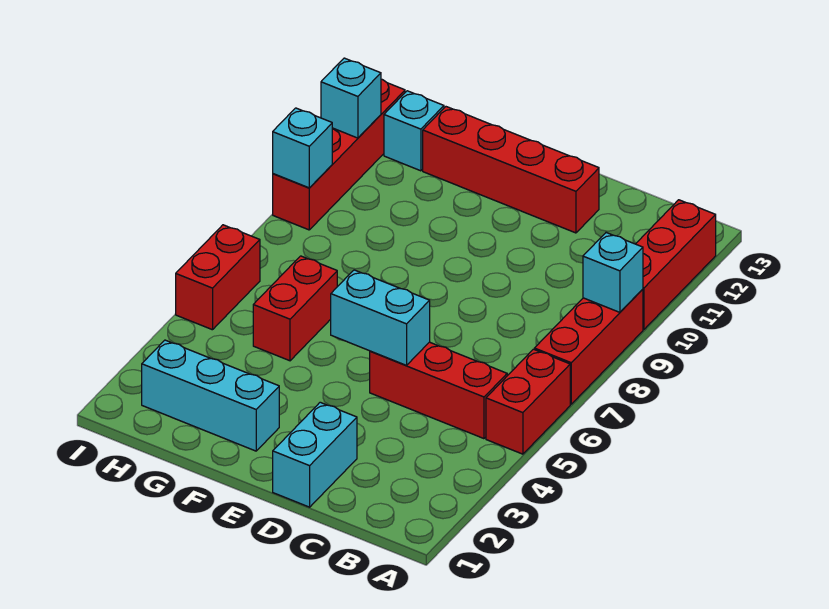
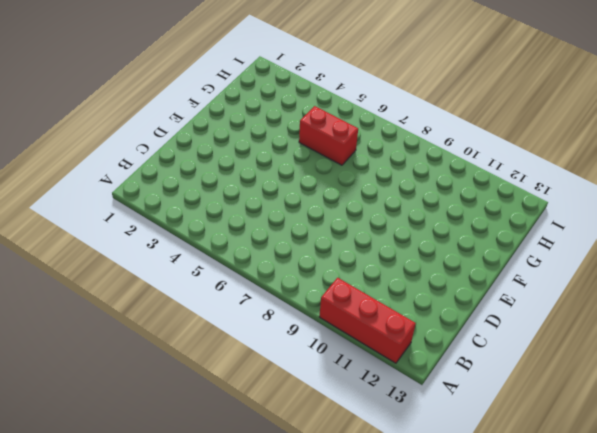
none -> red 1x2 brick [486,349,570,454]
none -> red 1x3 brick [534,289,643,404]
none -> red 1x3 brick [370,342,507,439]

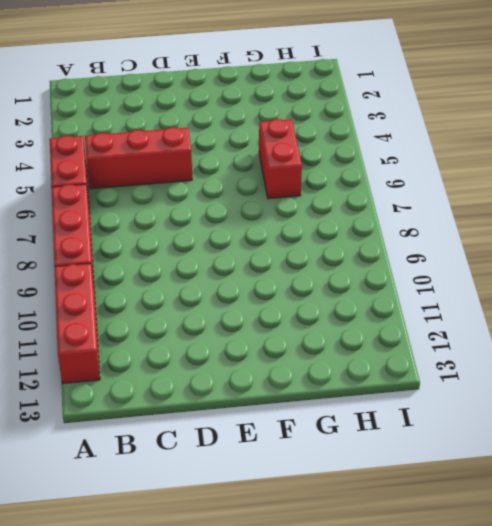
none -> cyan 1x2 brick [273,402,357,507]
none -> red 1x4 brick [423,107,599,233]
none -> cyan 1x3 brick [142,340,279,451]

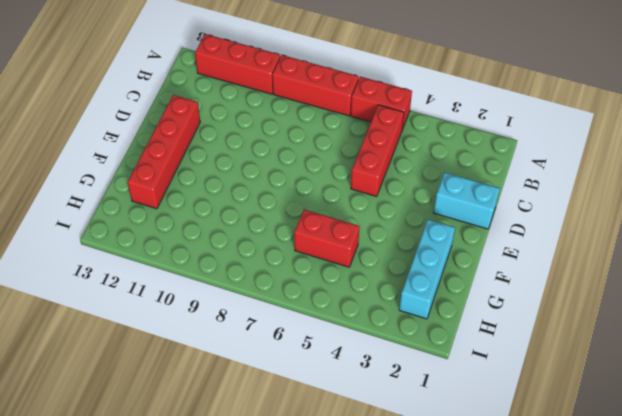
none -> cyan 1x1 brick [384,91,444,171]
none -> red 1x2 brick [176,225,260,330]
none -> red 1x4 brick [273,79,405,230]

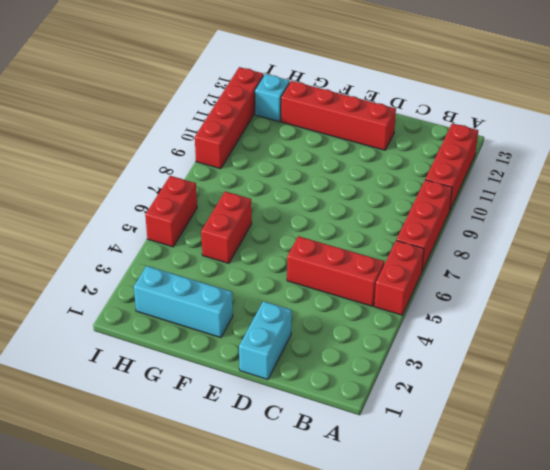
none -> cyan 1x1 brick [583,233,643,312]
none -> cyan 1x2 brick [331,270,430,365]
none -> cyan 1x1 brick [273,108,332,188]

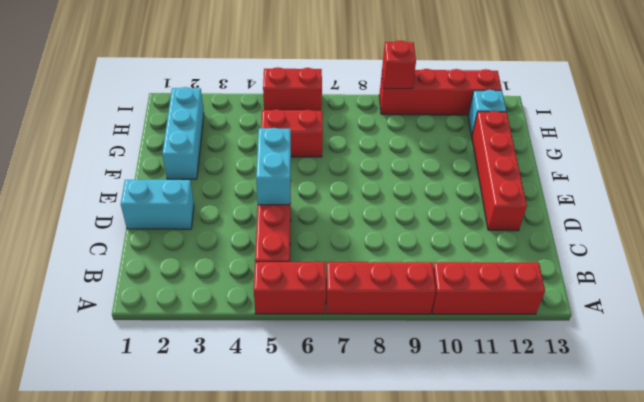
red 1x1 brick [382,41,416,89] -> cyan 1x1 brick [273,108,332,188]
none -> cyan 1x1 brick [583,233,643,312]
none -> cyan 1x1 brick [321,58,381,138]

